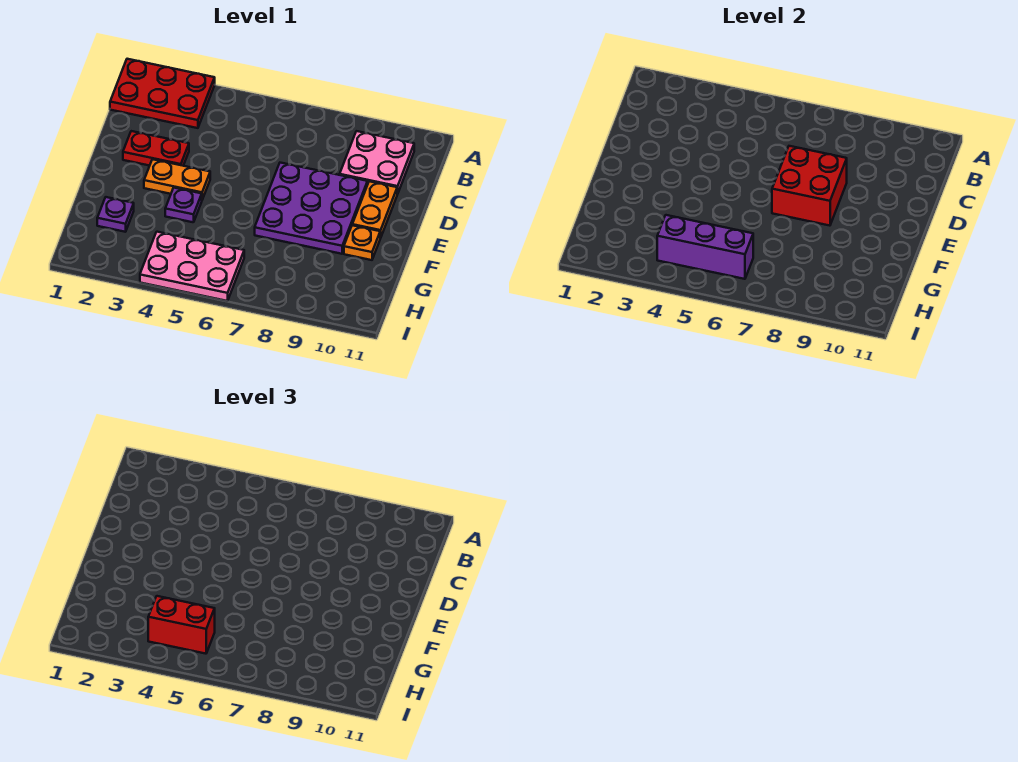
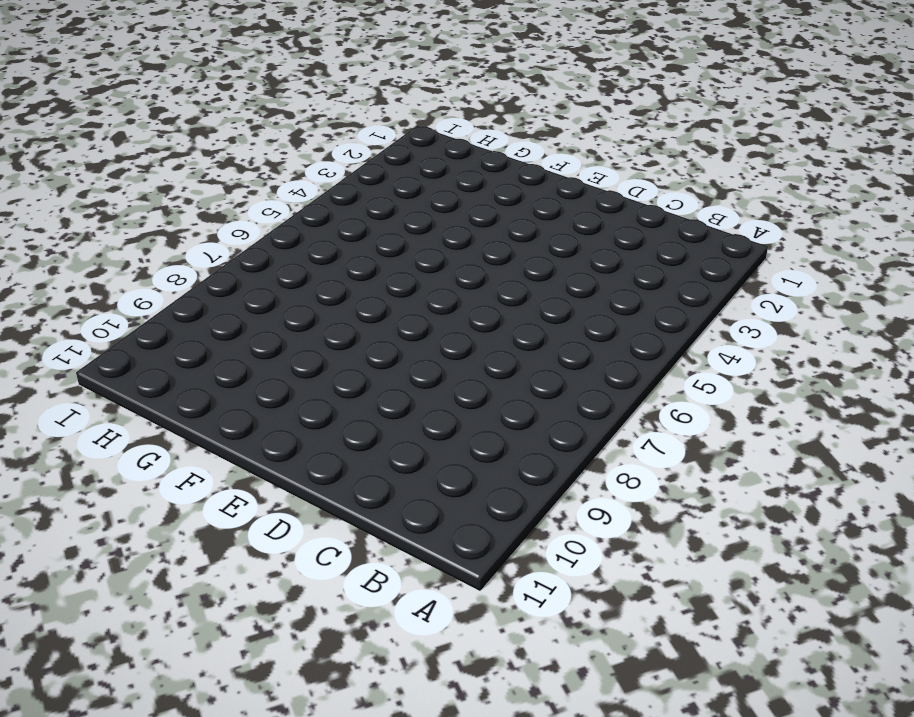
none -> red 2x3 plate [110,59,215,128]
none -> pink 2x2 plate [340,131,414,194]
none -> red 1x2 plate [123,131,189,166]

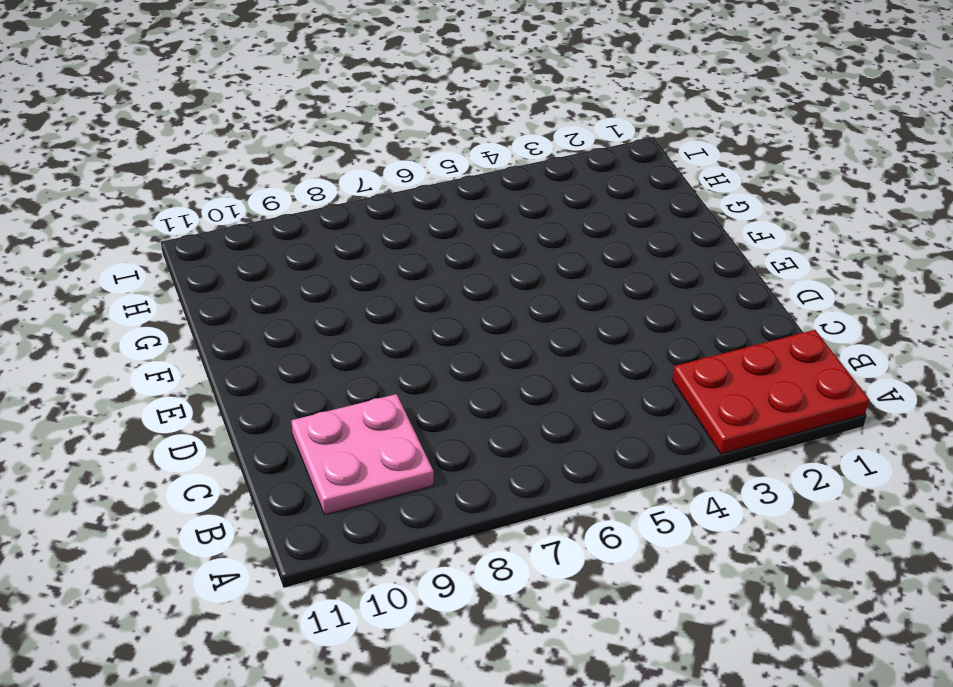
none -> red 1x2 plate [123,131,189,166]
none -> purple 3x3 plate [255,163,368,254]
none -> orange 1x2 plate [352,181,397,238]

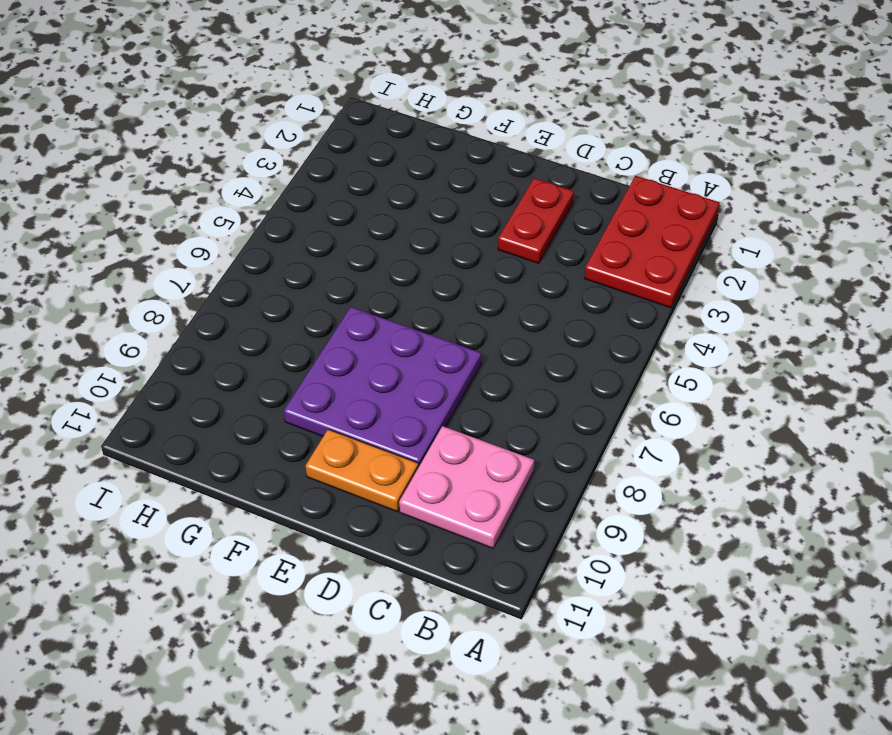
none -> orange 1x2 plate [144,159,210,199]
none -> purple 1x1 plate [165,188,202,222]
none -> orange 1x1 plate [344,225,380,260]

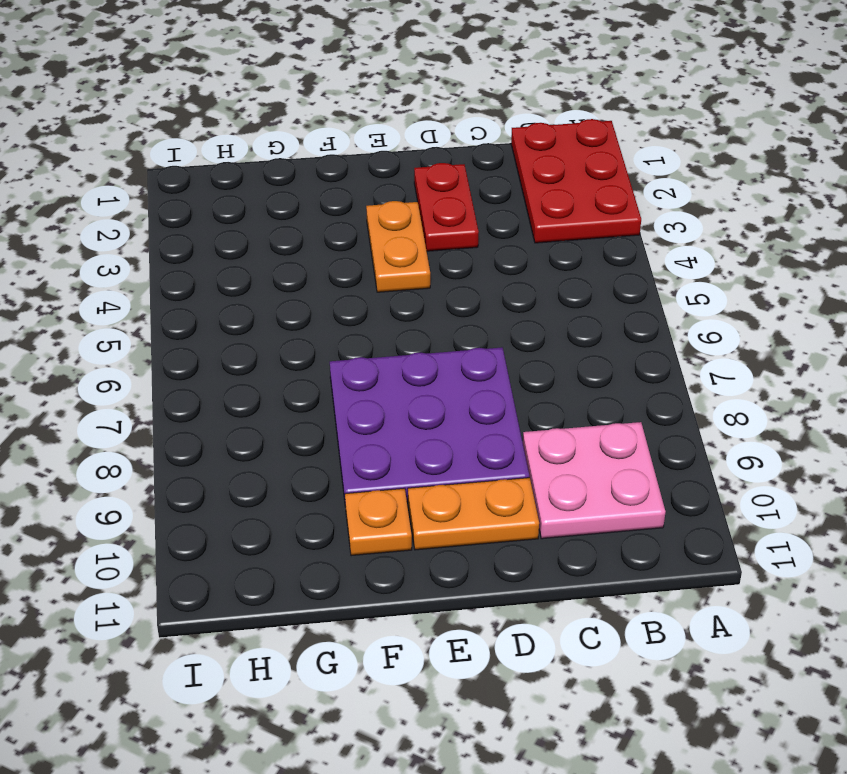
none -> purple 1x1 plate [165,188,202,222]
none -> purple 1x1 plate [97,197,134,232]
none -> pink 2x3 plate [140,232,244,301]

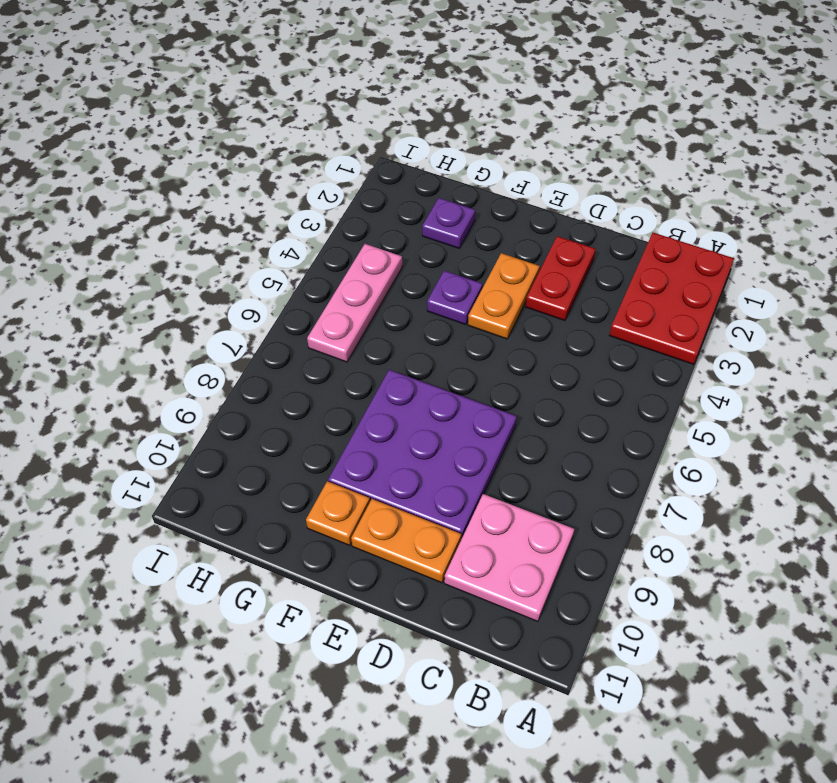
pink 1x3 plate [307,244,402,362] -> pink 2x3 plate [140,232,244,301]
none -> red 2x2 brick [772,146,847,226]
none -> purple 1x3 brick [657,215,753,279]
none -> red 1x2 brick [148,596,215,654]

